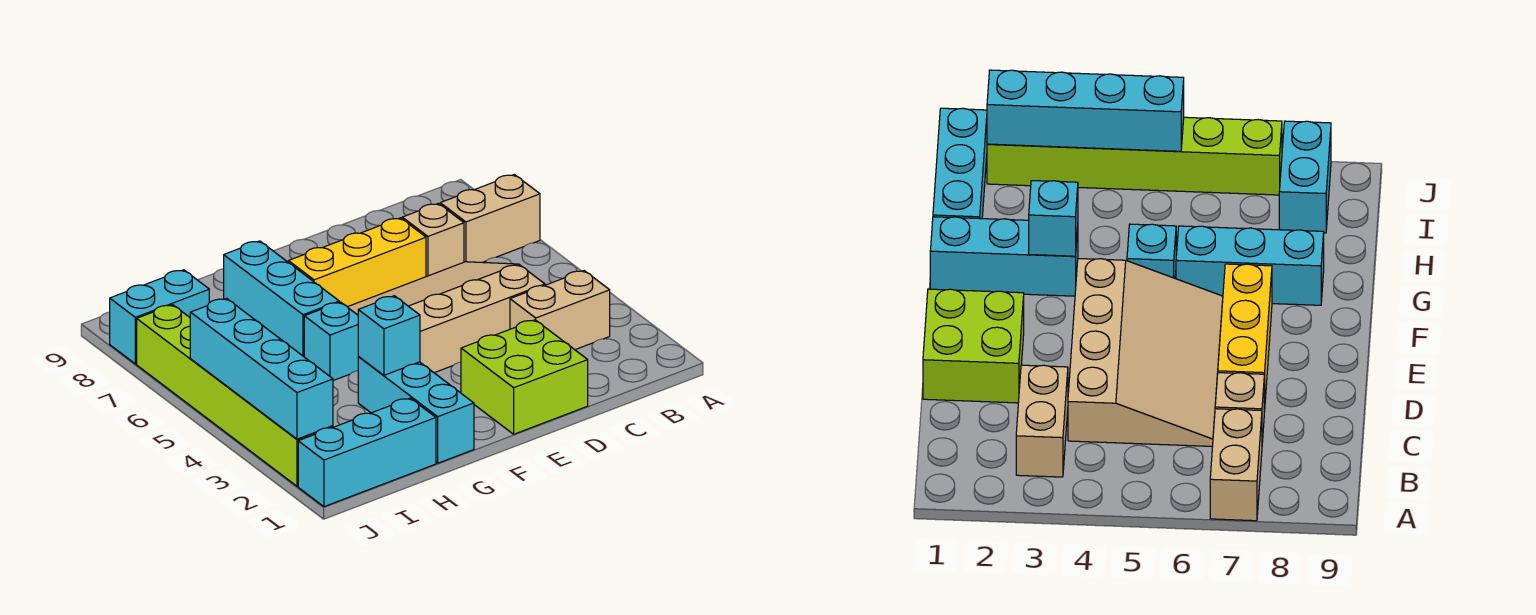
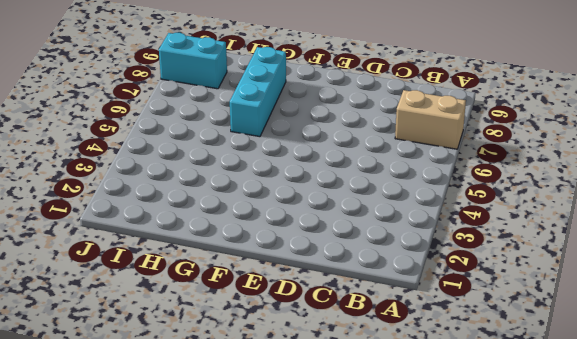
none -> tan 1x2 brick [510,271,610,350]
none -> tan 3x4 slope [348,262,545,373]
none -> tan 1x1 brick [402,203,464,277]

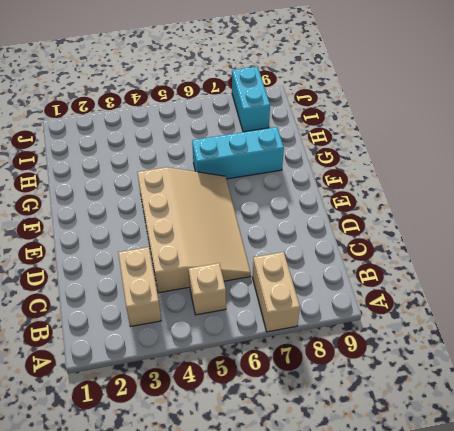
tan 1x1 brick [189,263,226,315] -> tan 1x1 brick moved to [402,203,464,277]
none -> lime 2x2 brick [461,320,588,434]
none -> yellow 1x3 brick [288,218,426,307]
none -> cyan 1x3 brick [358,357,474,463]

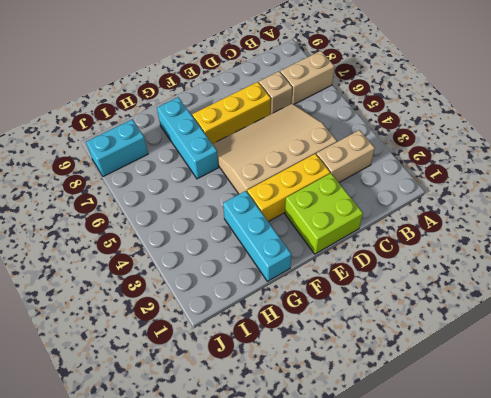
yellow 1x3 brick [247,154,330,222] -> none
none -> cyan 1x1 brick [304,302,358,381]
none -> cyan 1x3 brick [298,398,436,507]
none -> lime 1x6 brick [137,305,333,486]

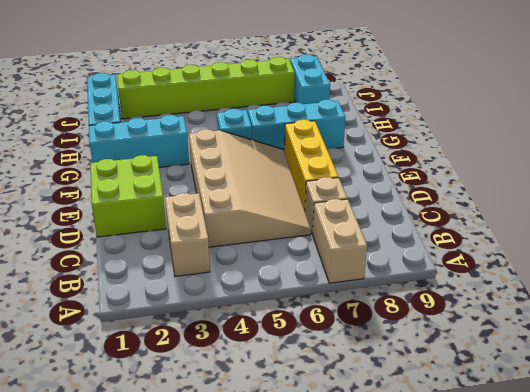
none -> cyan 1x1 brick [358,296,420,375]
none -> cyan 1x4 brick [190,298,333,439]

